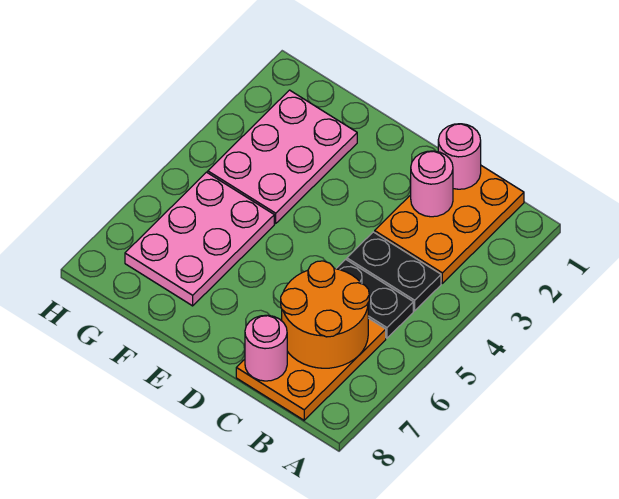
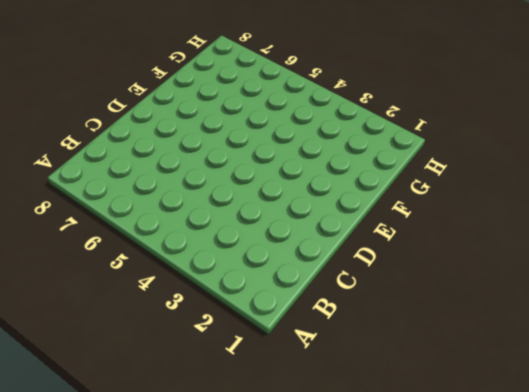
none -> orange 2x3 plate [375,166,524,283]
none -> black 1x2 plate [347,232,441,311]

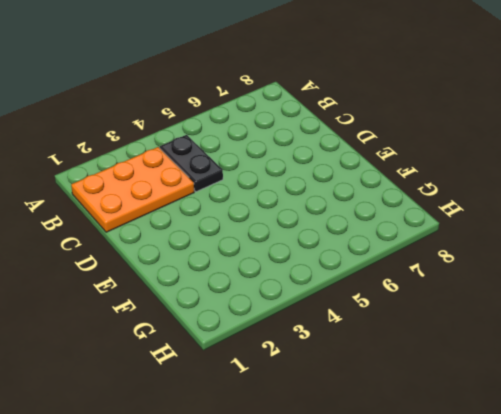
none -> black 1x2 plate [336,259,413,338]
none -> orange 2x3 plate [236,318,386,420]

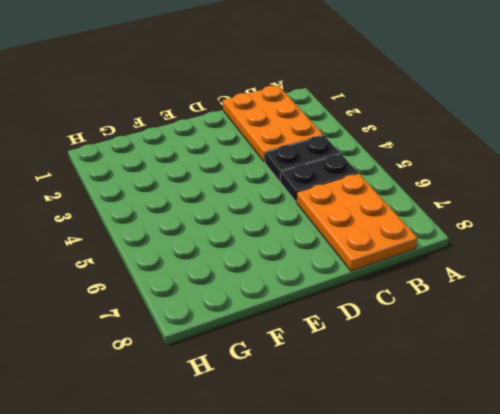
none -> pink 2x3 plate [208,90,357,224]
none -> pink 2x3 plate [125,172,274,306]

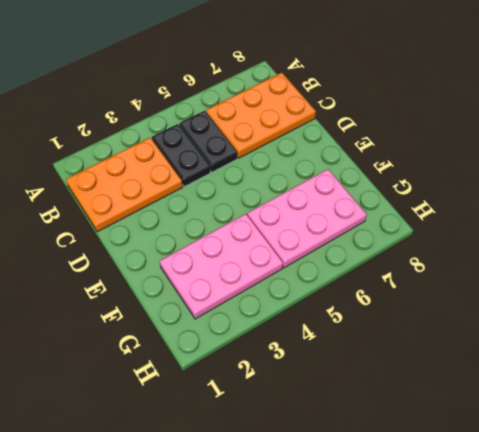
none -> orange 2x2 round brick [281,261,369,368]
none -> pink 1x1 round brick [438,124,481,189]

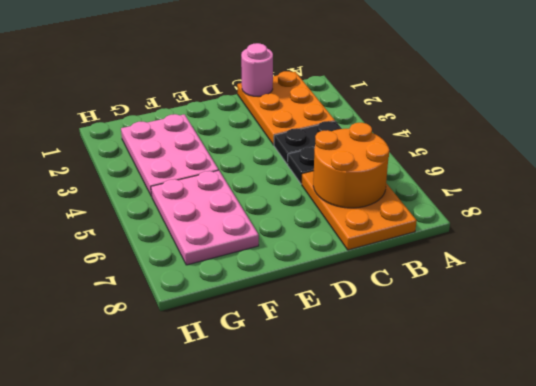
none -> pink 1x1 round brick [411,151,453,217]
none -> pink 1x1 round brick [245,315,287,381]

